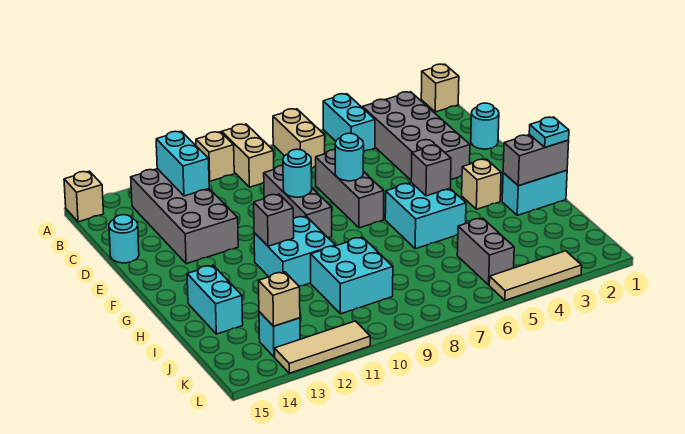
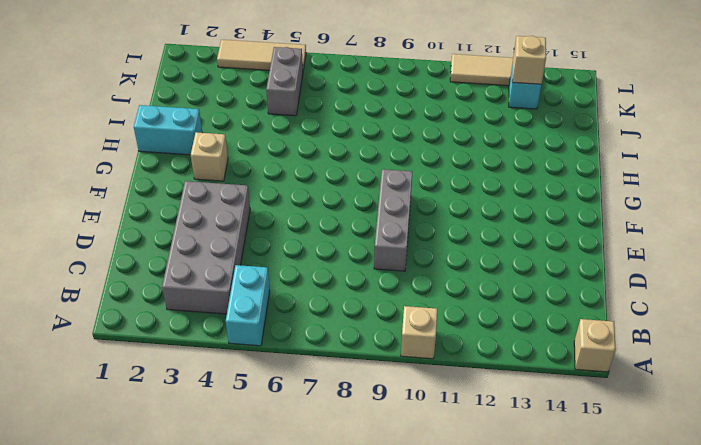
none -> tan 1x1 brick [421,64,459,112]
none -> tan 1x2 brick [273,109,325,168]
none -> tan 1x2 brick [222,124,274,187]
none -> grey 2x4 brick [131,169,238,264]

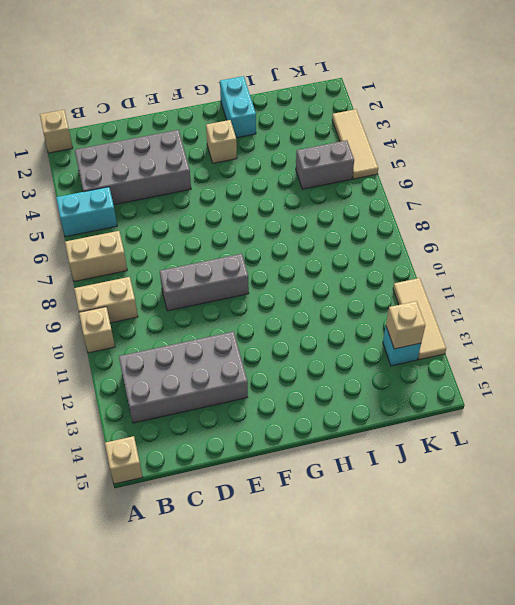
none -> cyan 1x1 round brick [471,103,499,149]
none -> grey 1x3 brick [316,150,384,228]
none -> cyan 1x1 round brick [109,215,139,263]
none -> cyan 2x2 brick [385,183,466,249]

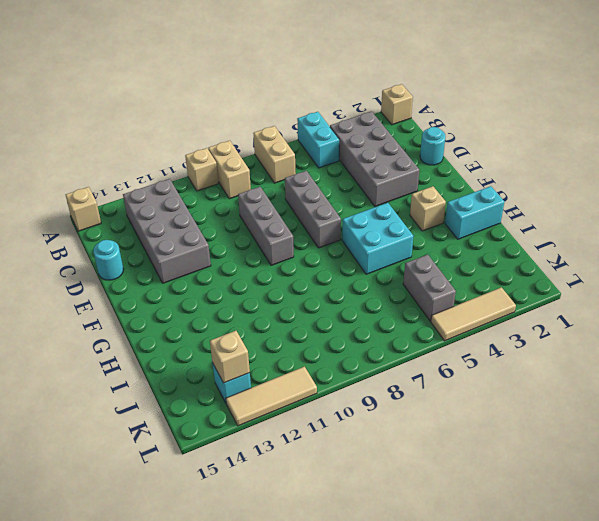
none -> cyan 2x2 brick [254,216,335,286]
none -> cyan 1x2 brick [187,265,243,334]
none -> cyan 2x2 brick [311,237,393,314]
none -> cyan 1x2 brick [156,131,209,196]

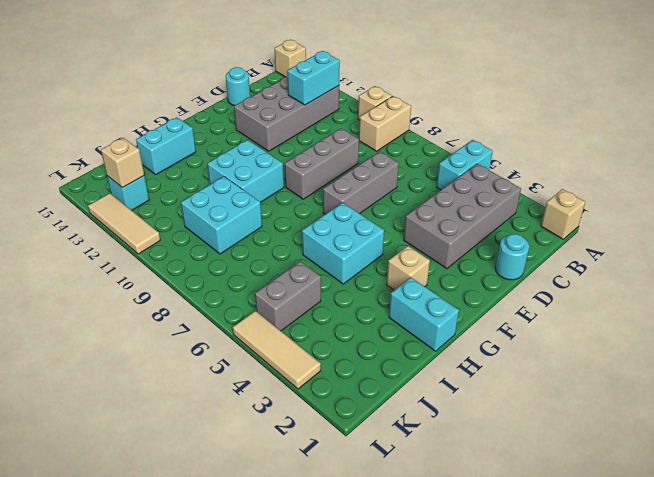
none -> tan 1x2 brick [273,109,325,168]
none -> cyan 1x1 round brick [335,133,364,181]
none -> cyan 1x1 round brick [283,149,312,197]
none -> grey 1x1 brick [411,145,451,196]

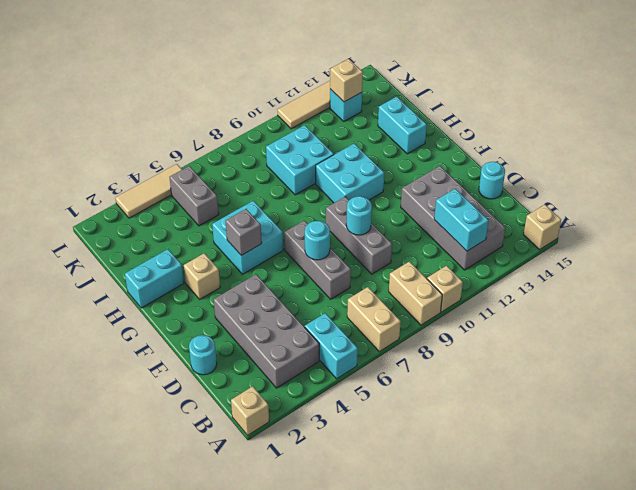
none -> grey 1x1 brick [254,194,294,246]
none -> grey 1x2 brick [503,135,569,186]
none -> cyan 1x1 plate [529,117,569,147]

